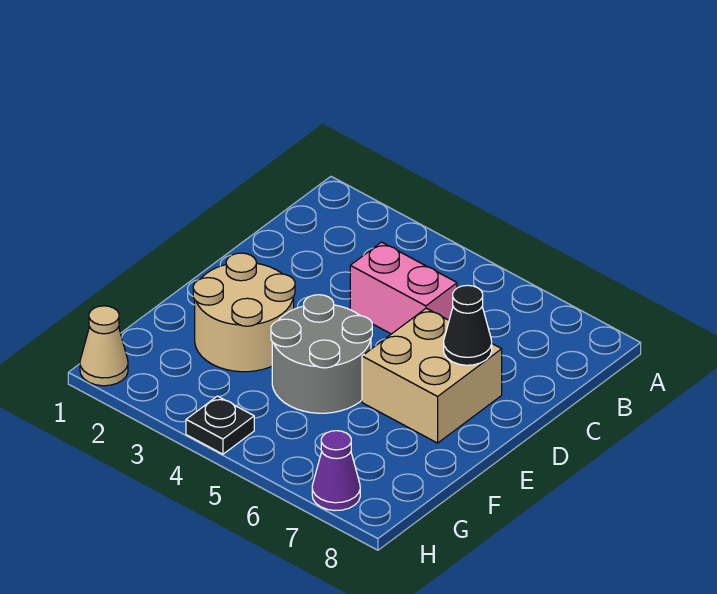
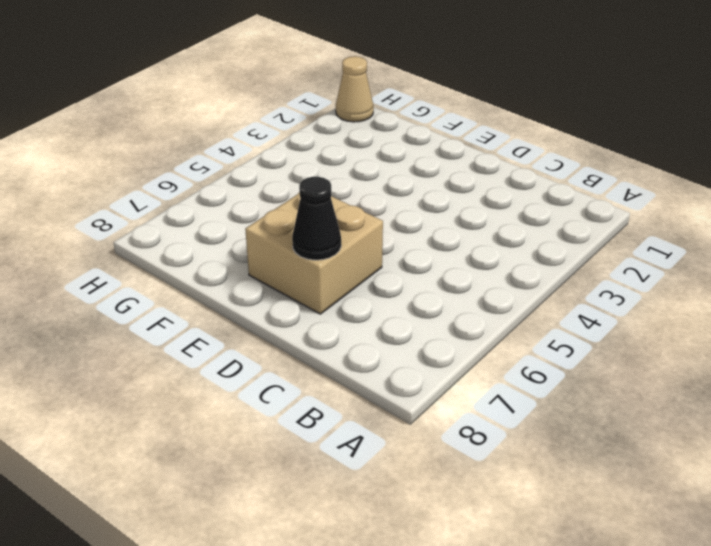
none -> pink 1x2 brick [350,242,457,334]
none -> tan 2x2 round brick [193,253,295,372]

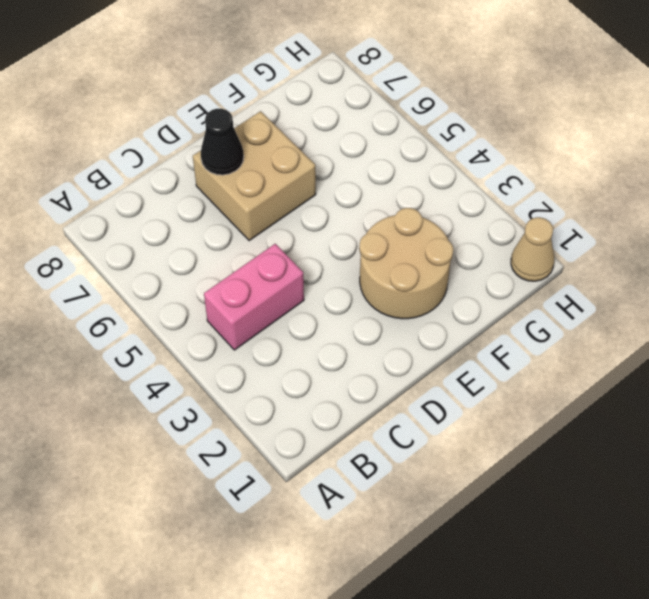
pink 1x2 brick [204,244,304,350] -> pink 1x2 brick turned to [350,242,457,334]
none -> grey 2x2 round brick [271,295,372,413]
none -> black 1x1 plate [186,396,254,454]

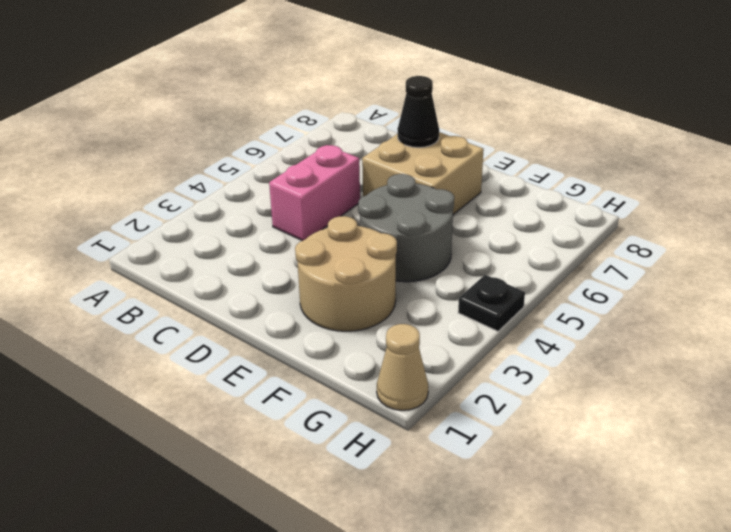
none -> purple 1x1 cone [312,431,360,511]

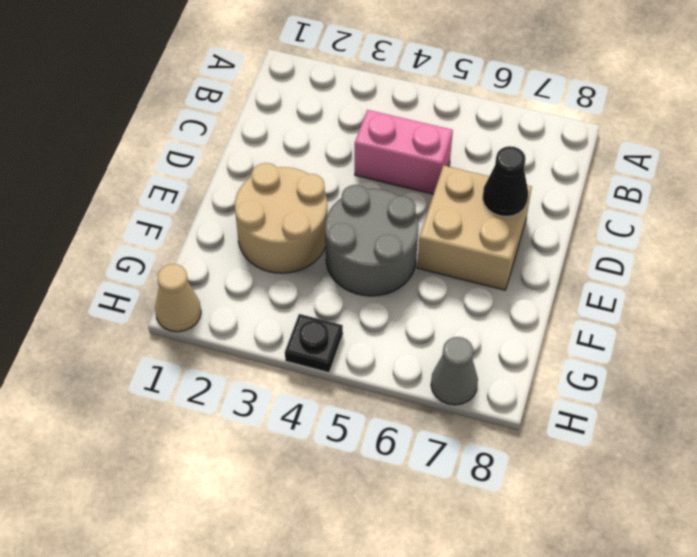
grey 1x1 cone [431,337,478,405] -> purple 1x1 cone [312,431,360,511]

